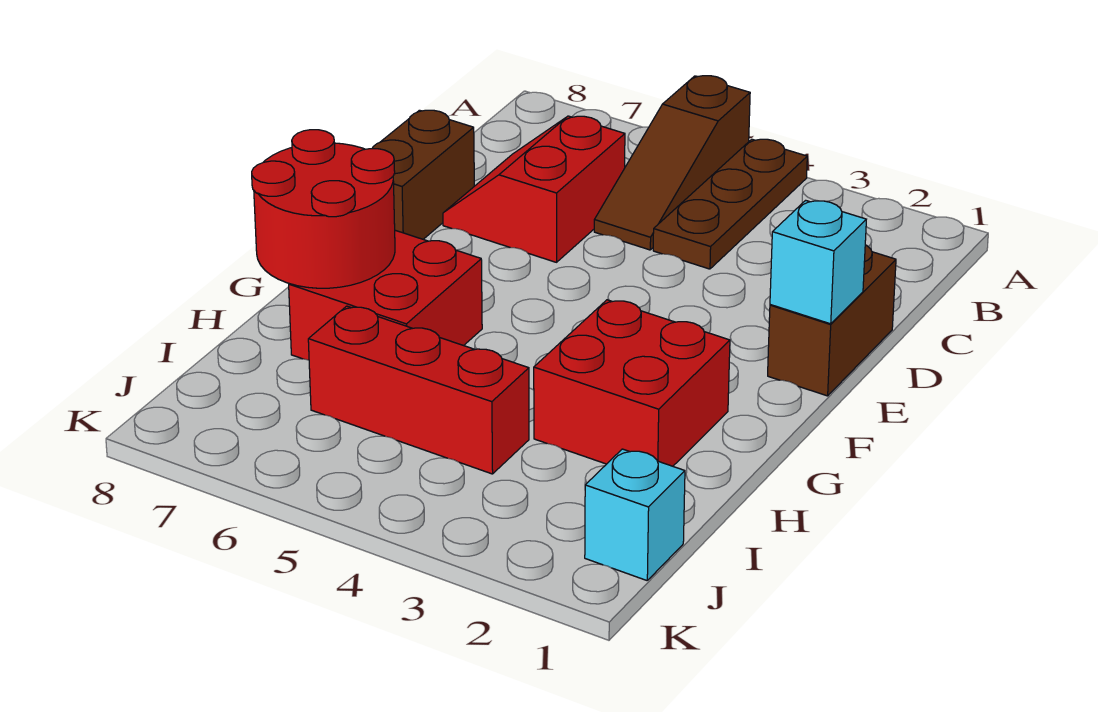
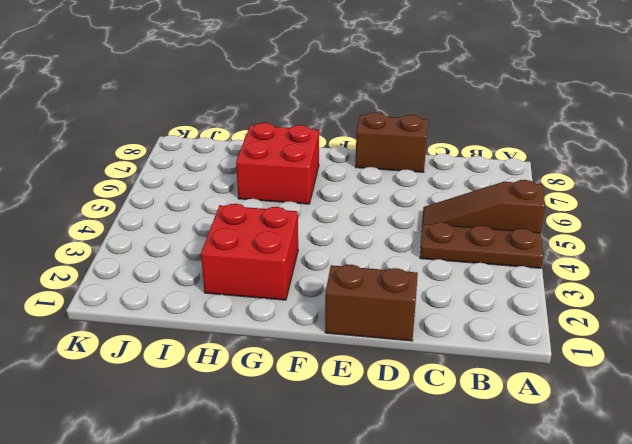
none -> red 2x2 slope [443,116,625,262]
none -> red 1x3 brick [308,306,529,474]

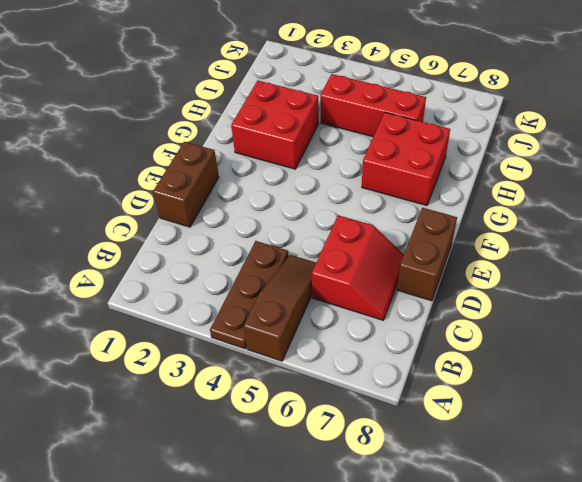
none -> cyan 1x1 brick [585,449,685,580]
none -> cyan 1x1 brick [770,200,866,324]

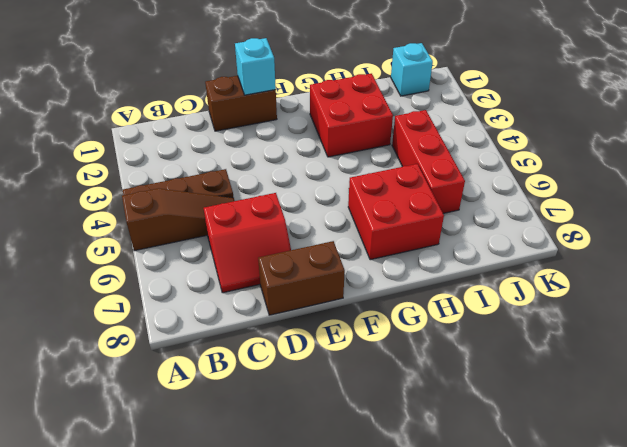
none -> red 2x2 round brick [252,130,395,288]

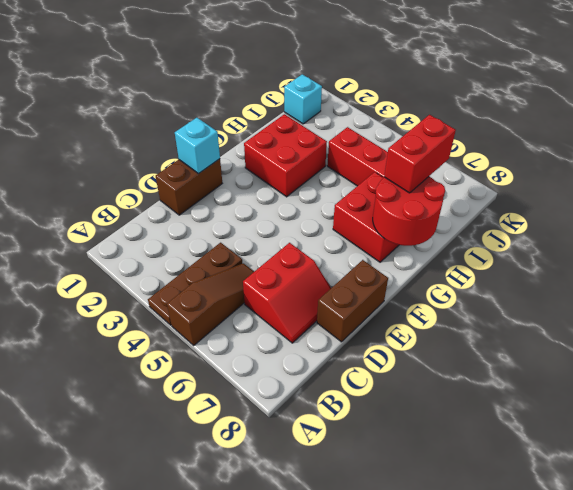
red 1x2 brick [384,115,456,193] -> none

